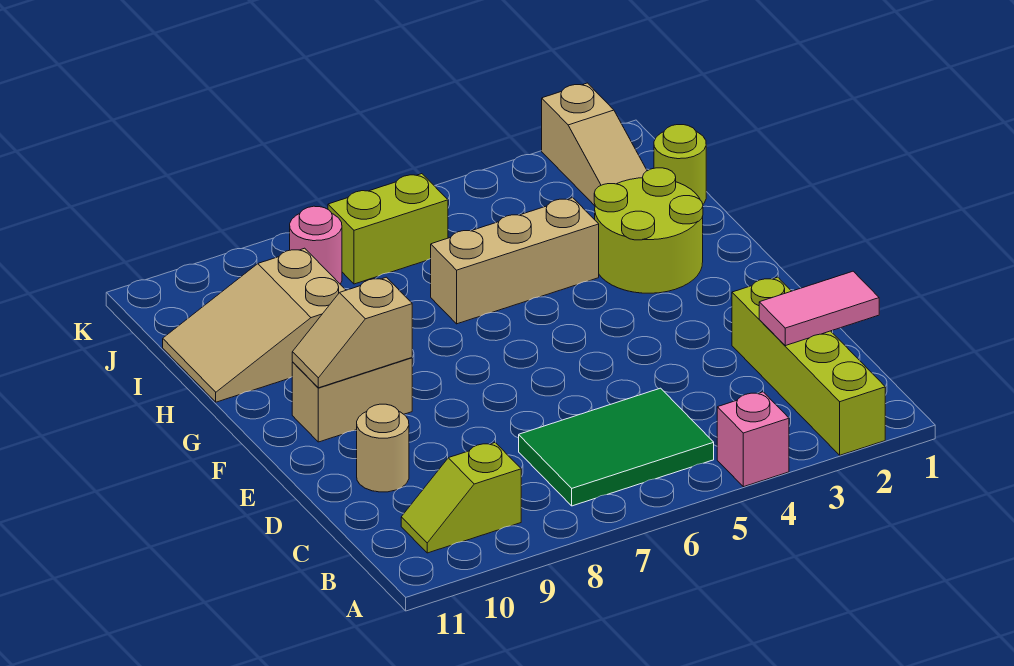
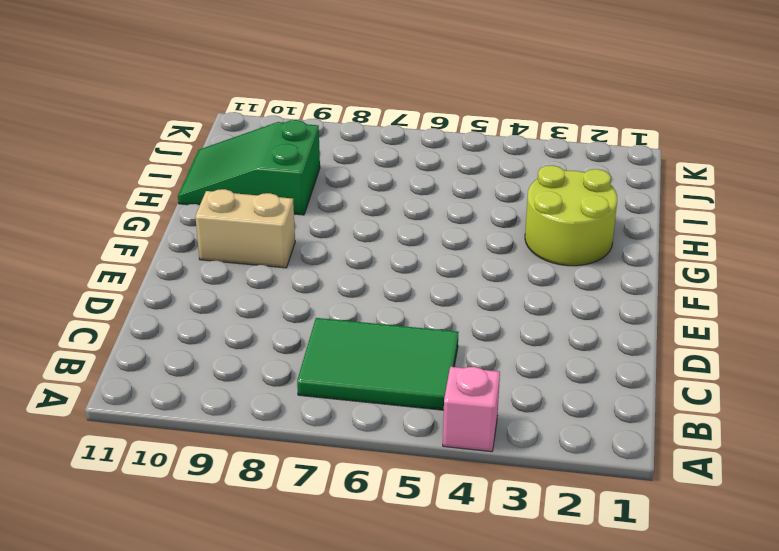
green 2x3 slope [178,120,320,215] -> tan 2x3 slope [163,248,346,402]
none -> lime 1x4 brick [732,277,885,455]
none -> lime 1x2 slope [401,443,521,553]
none -> tan 1x1 round brick [357,404,409,492]

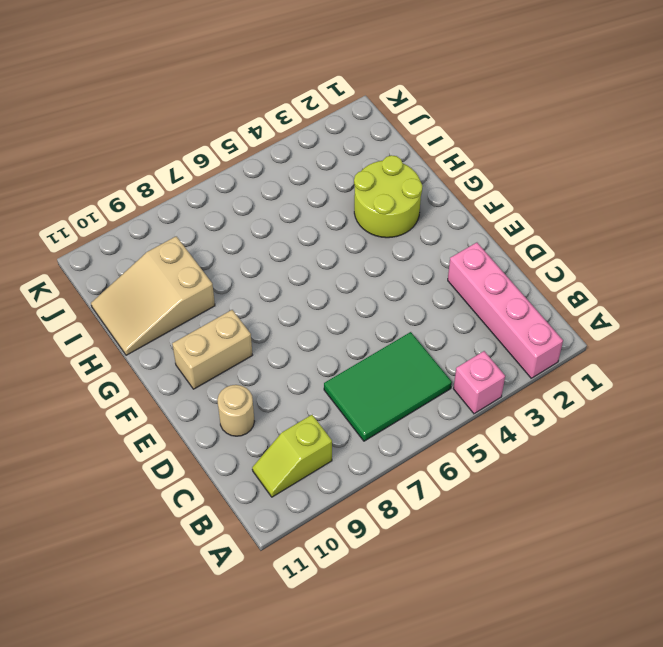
pink 1x4 brick [448,243,563,378] -> lime 1x4 brick [732,277,885,455]
none -> tan 1x3 brick [431,198,599,324]
none -> lime 1x1 round brick [654,125,706,204]
none -> tan 1x3 slope [542,83,647,206]

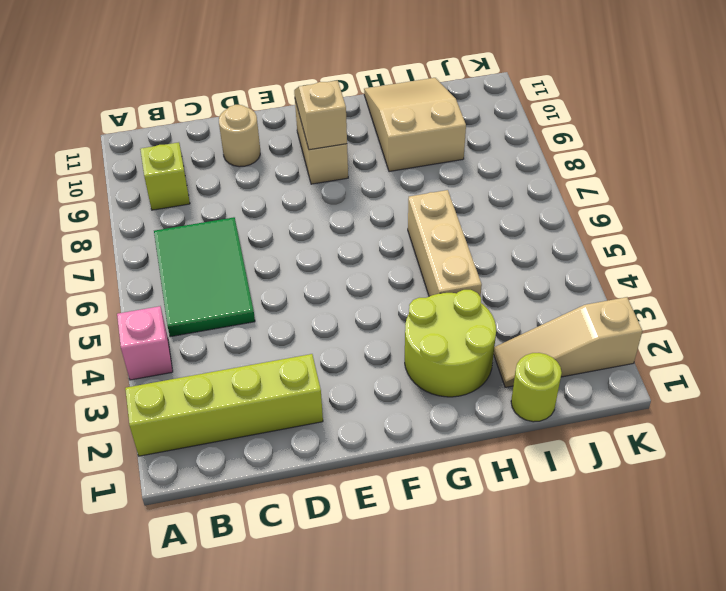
none -> lime 1x2 brick [328,174,448,284]
none -> pink 1x1 round brick [290,206,342,284]
none -> pink 1x2 tile [759,271,879,346]

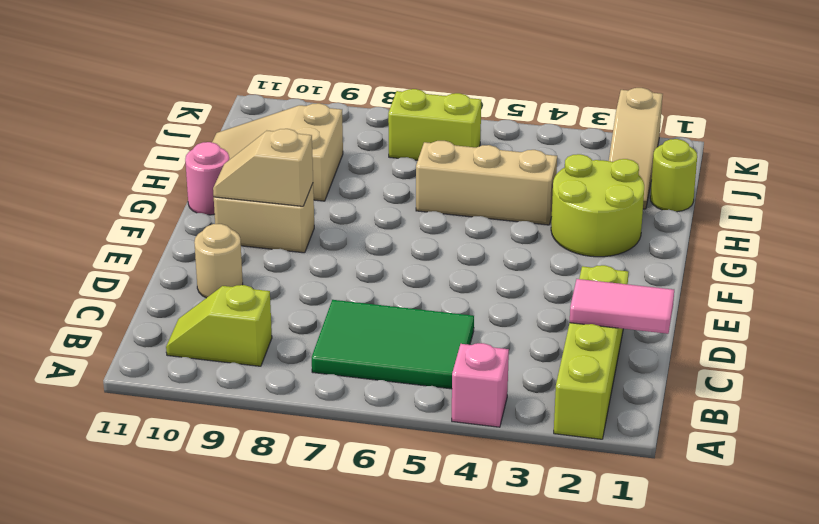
pink 1x1 round brick [185,142,229,215] -> pink 1x1 round brick moved to [290,206,342,284]

